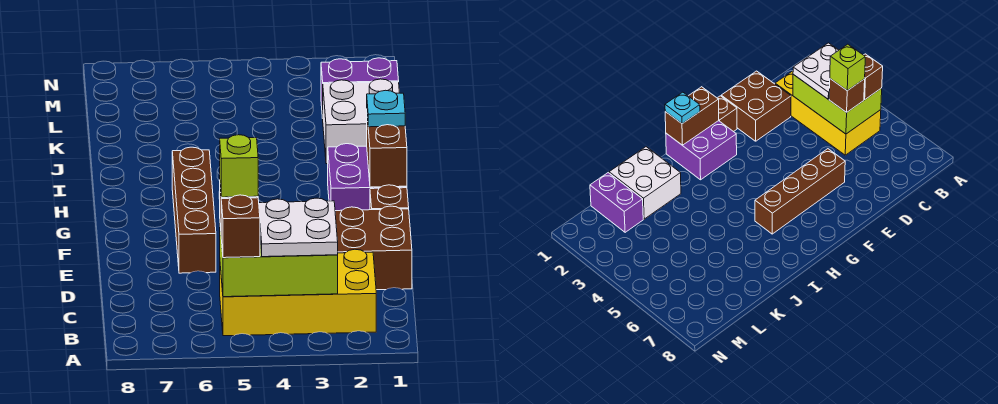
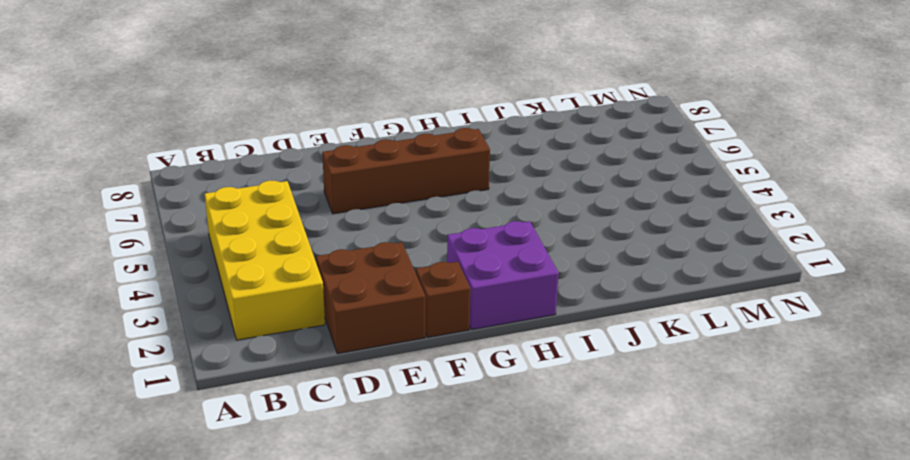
none -> white 2x2 brick [323,79,399,164]
none -> purple 1x2 brick [321,58,399,118]
none -> lime 2x3 brick [220,227,338,297]

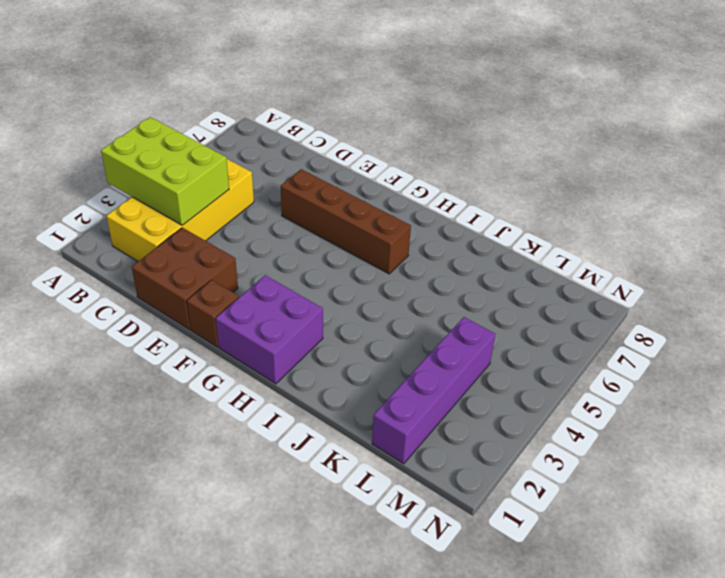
lime 2x3 brick [101,117,229,225] -> lime 2x3 brick turned to [220,227,338,297]
purple 1x4 brick [372,317,495,464] -> purple 1x2 brick [321,58,399,118]
none -> white 2x2 brick [323,79,399,164]
none -> brown 1x2 brick [367,117,407,187]
none -> white 2x2 plate [259,198,338,257]

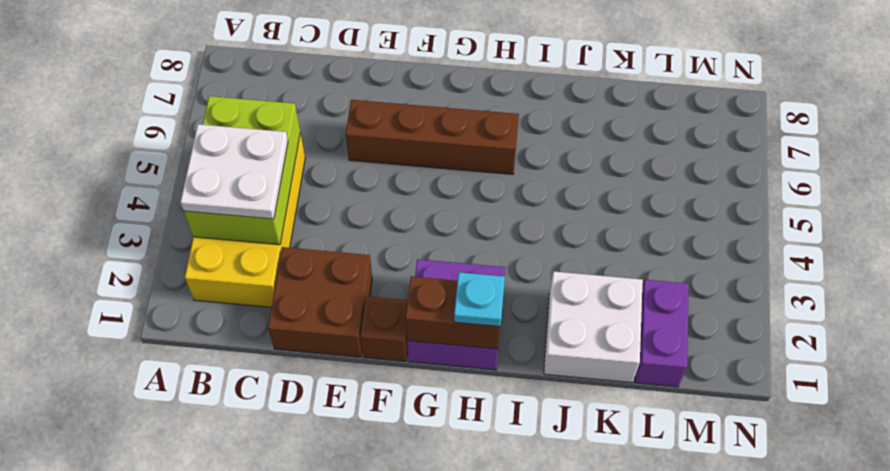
none -> brown 1x1 brick [221,195,260,258]
none -> brown 1x1 brick [829,79,865,112]
none -> lime 1x1 brick [220,135,258,197]

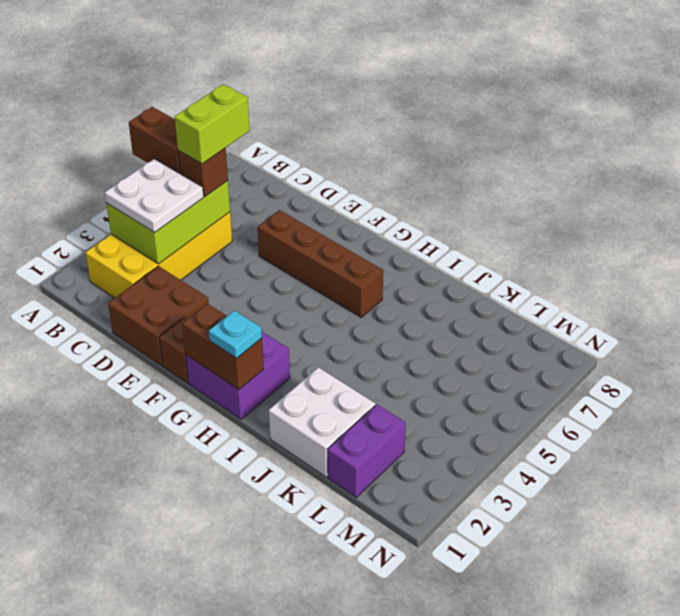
brown 1x2 brick [129,107,180,173] -> brown 1x1 brick [221,195,260,258]
lime 1x2 brick [175,84,250,164] -> lime 1x1 brick [220,135,258,197]

